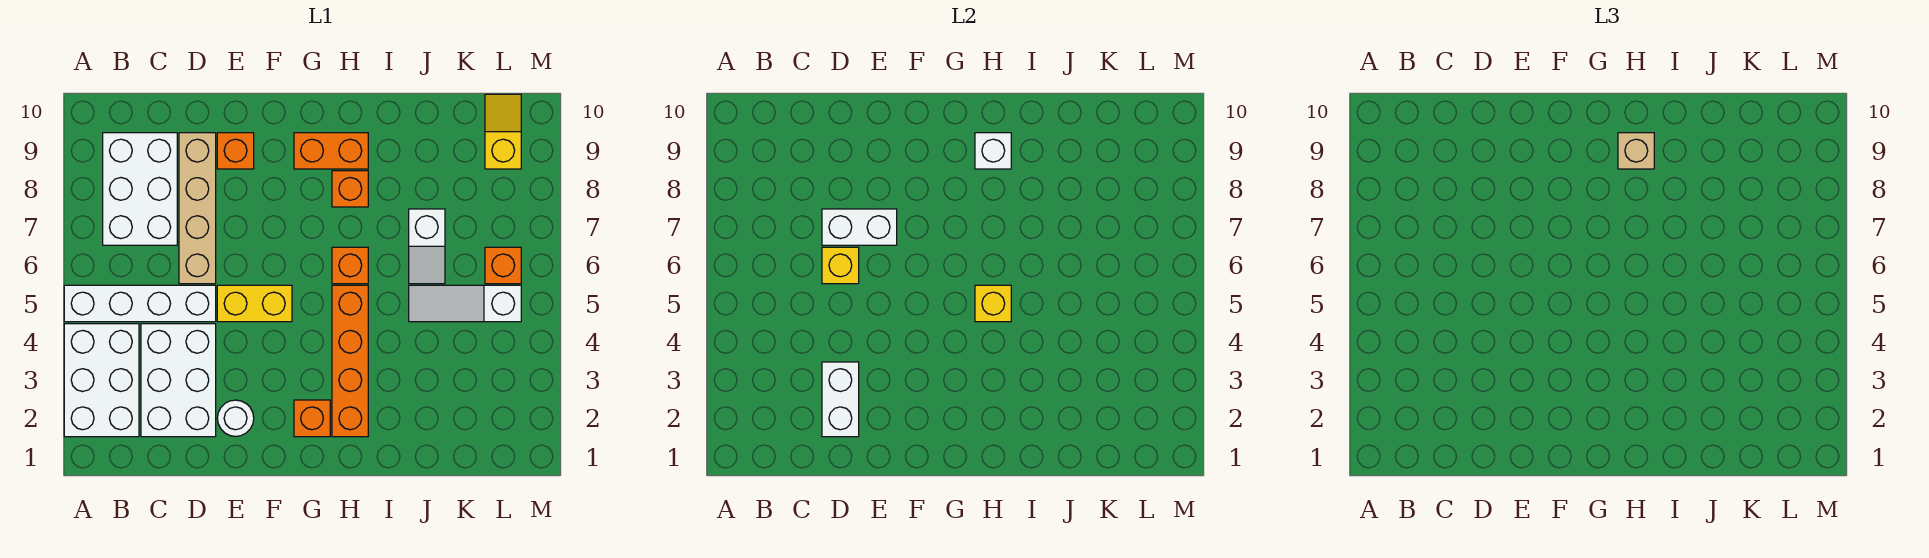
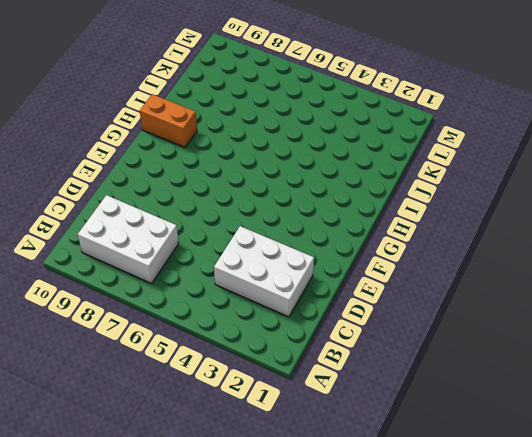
orange 1x2 brick [140,94,197,147] -> orange 1x2 brick turned to [294,133,368,169]
none -> white 2x3 brick [64,324,139,437]
none -> white 1x4 brick [64,285,216,322]
none -> tan 1x4 brick [179,133,216,284]

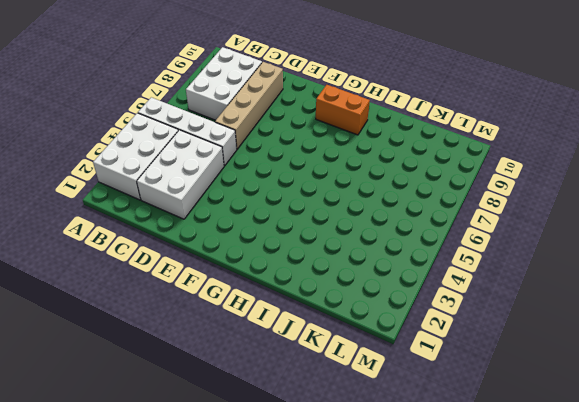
none -> white 1x1 round brick [217,400,254,436]
none -> yellow 1x2 brick [217,285,292,322]
none -> orange 1x1 brick [217,133,254,169]

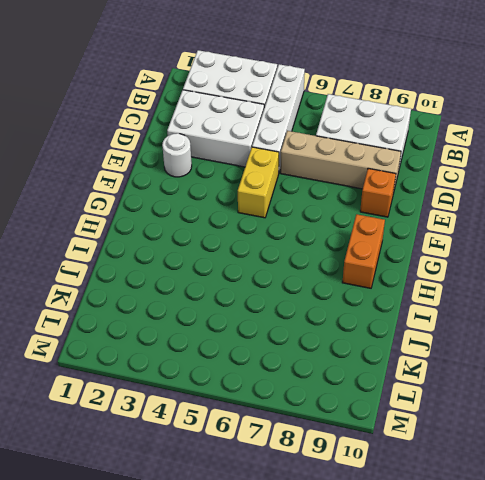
none -> orange 1x1 brick [294,400,330,437]
none -> orange 1x4 brick [332,285,368,437]
none -> orange 1x1 brick [332,247,368,284]

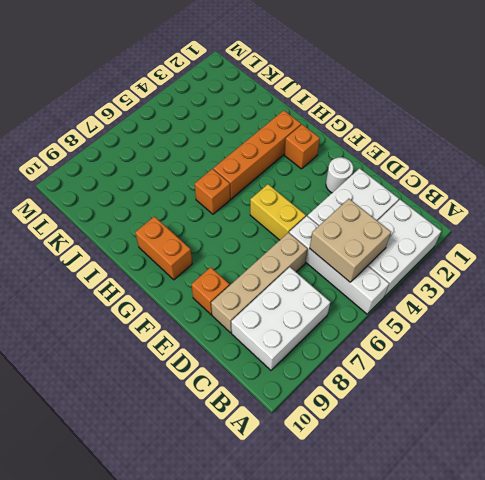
tan 2x2 brick [310,199,391,282] -> none
none -> orange 1x1 brick [332,171,368,207]
none -> white 1x3 slope [409,285,521,322]
none -> white 1x2 slope [409,209,445,284]

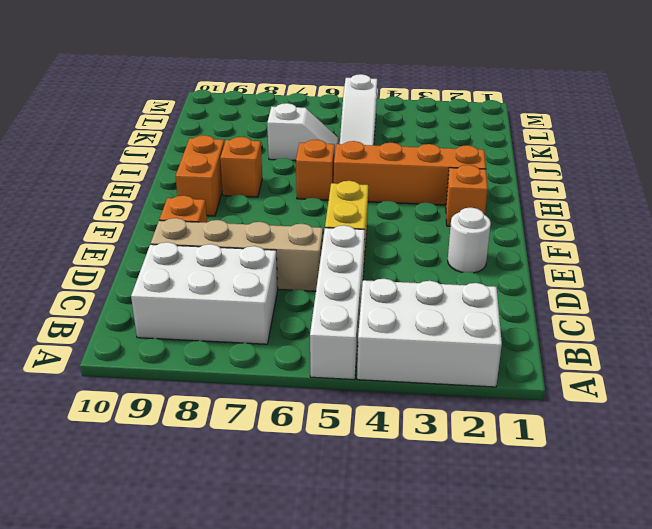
none -> white 2x3 brick [141,324,216,437]
none -> orange 1x1 brick [485,247,521,284]
none -> yellow 1x2 slope [485,94,521,169]

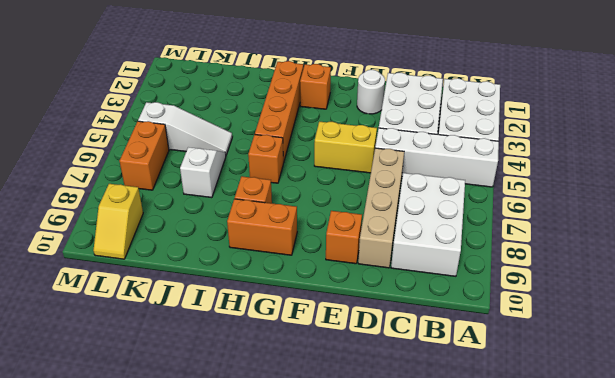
orange 1x2 brick [119,121,169,190] -> orange 1x1 brick [485,247,521,284]
none -> white 1x2 brick [822,362,859,437]
none -> yellow 1x1 brick [822,247,859,284]
none -> white 1x2 brick [822,209,897,245]

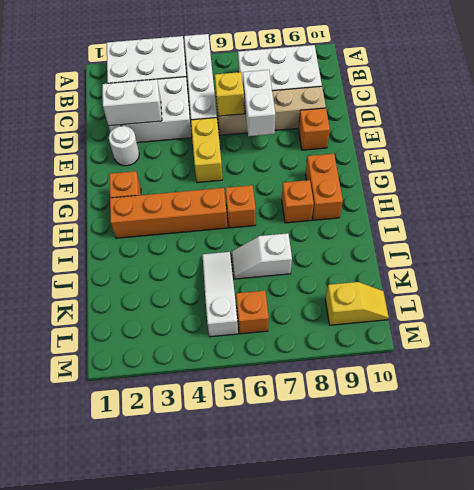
none -> yellow 1x1 brick [975,285,1011,322]
none -> white 1x1 brick [975,133,1011,169]
none -> tan 1x1 brick [1618,133,1654,169]

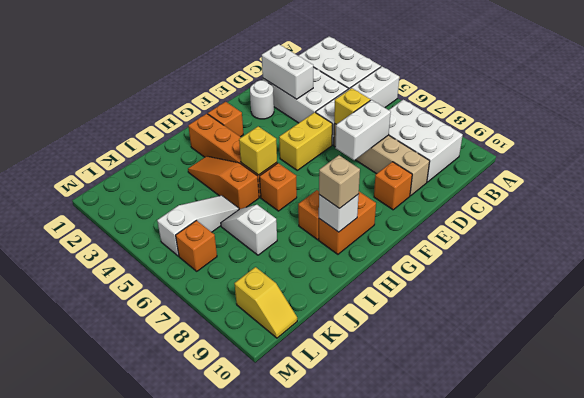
orange 1x3 slope [188,156,259,209] -> none

